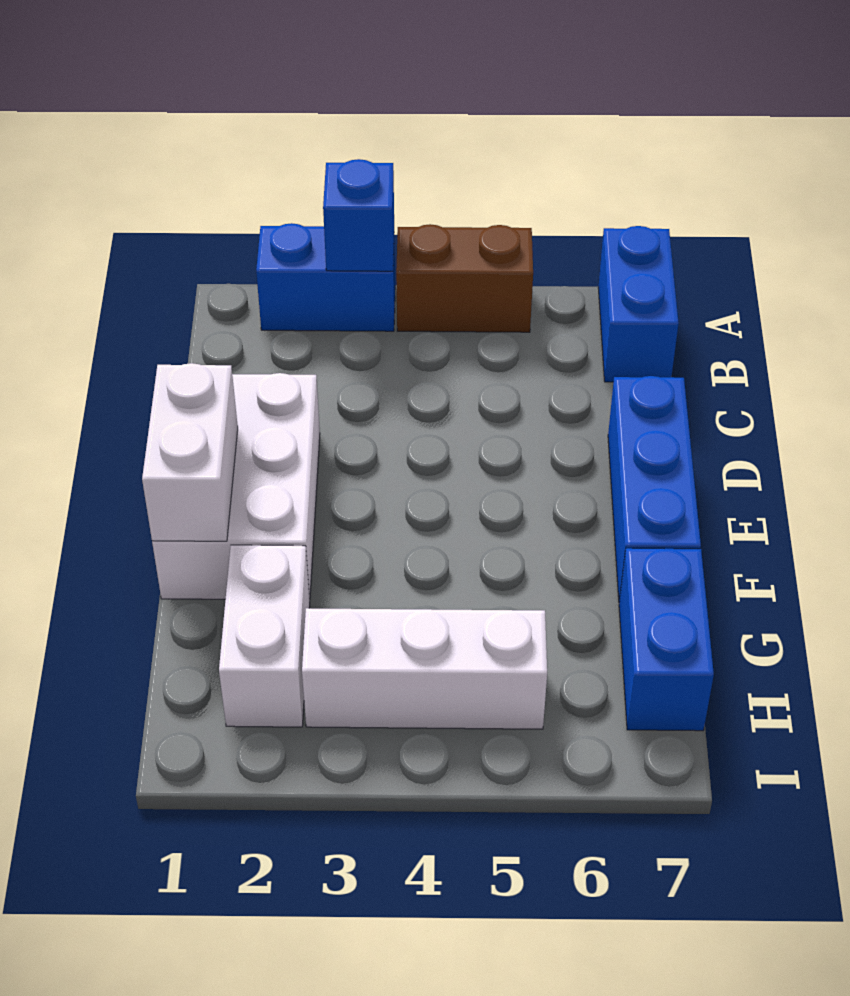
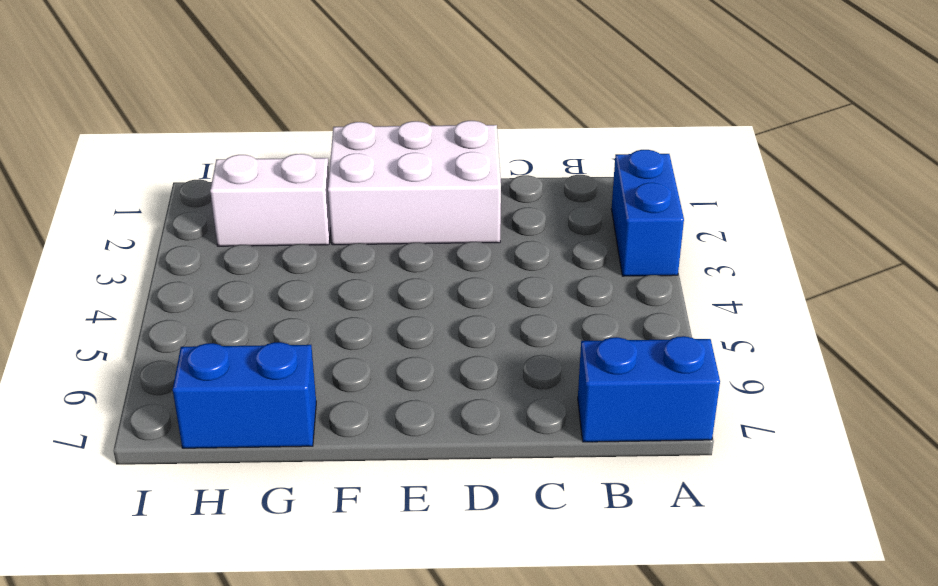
none -> brown 1x2 brick [396,224,533,332]
none -> blue 1x3 brick [608,376,701,602]

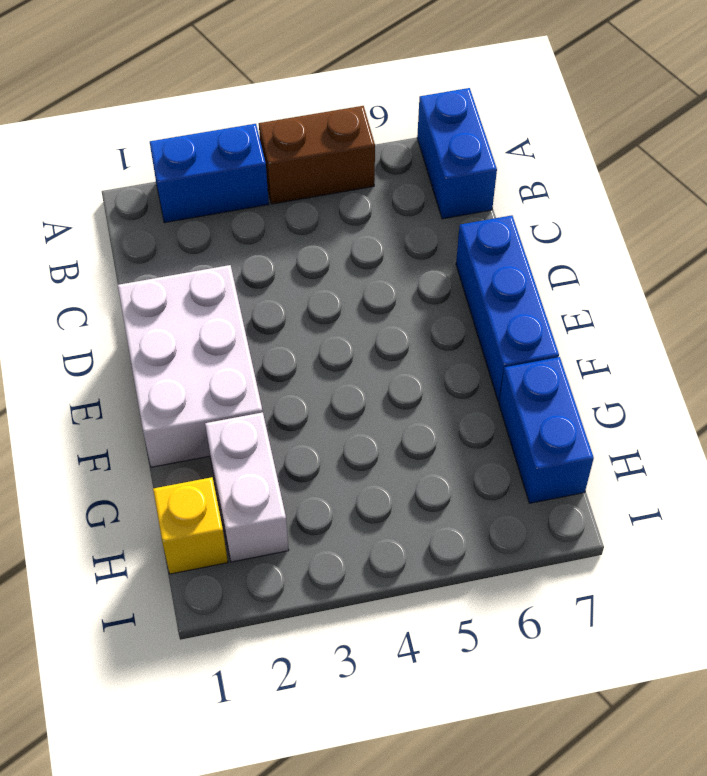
yellow 1x1 brick [153,477,228,574] -> none
none -> white 1x3 brick [302,608,547,729]
none -> blue 1x1 brick [323,159,394,271]

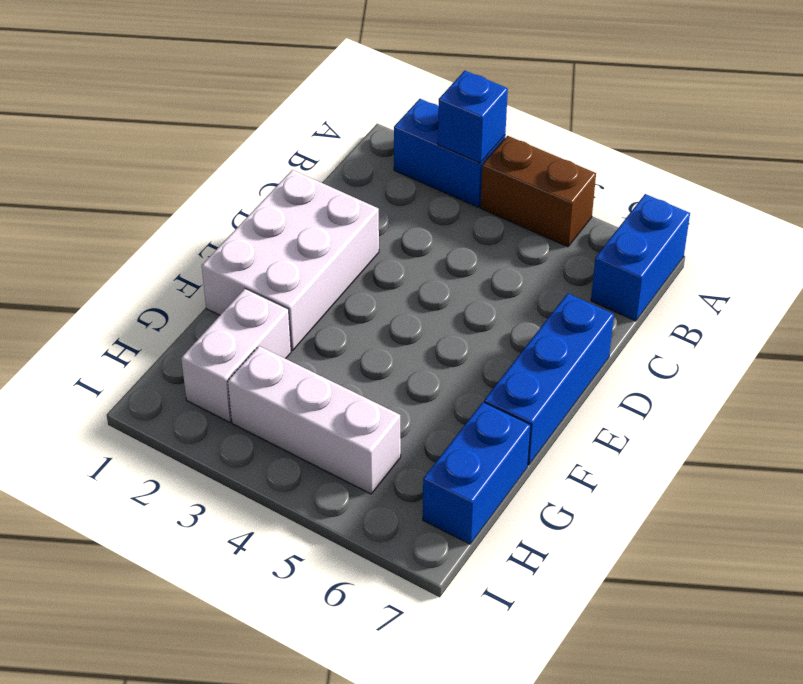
none -> white 1x2 brick [142,363,238,541]

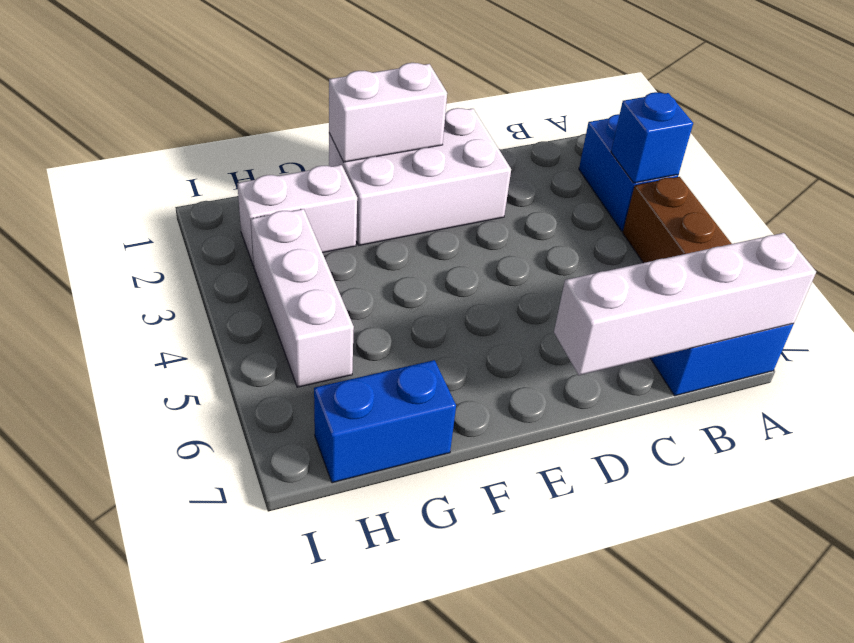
white 1x4 brick [554,233,816,375] -> none
none -> blue 1x3 brick [608,376,701,602]

